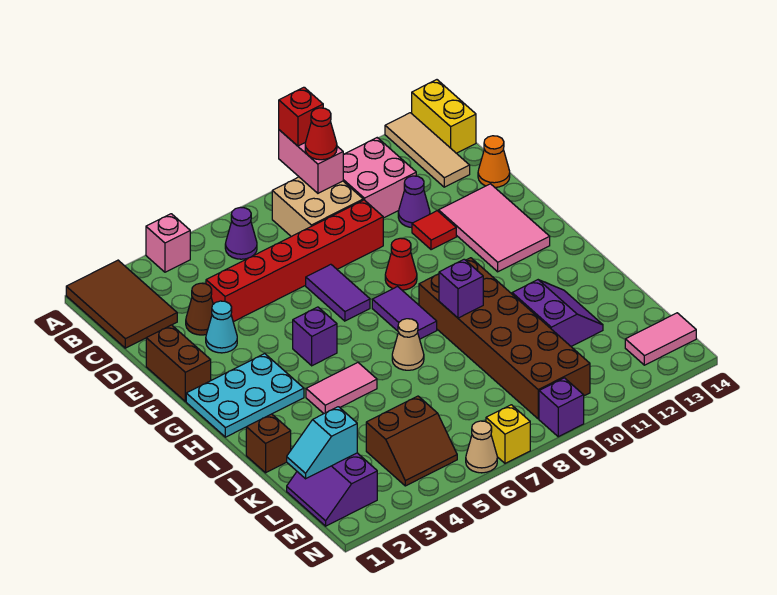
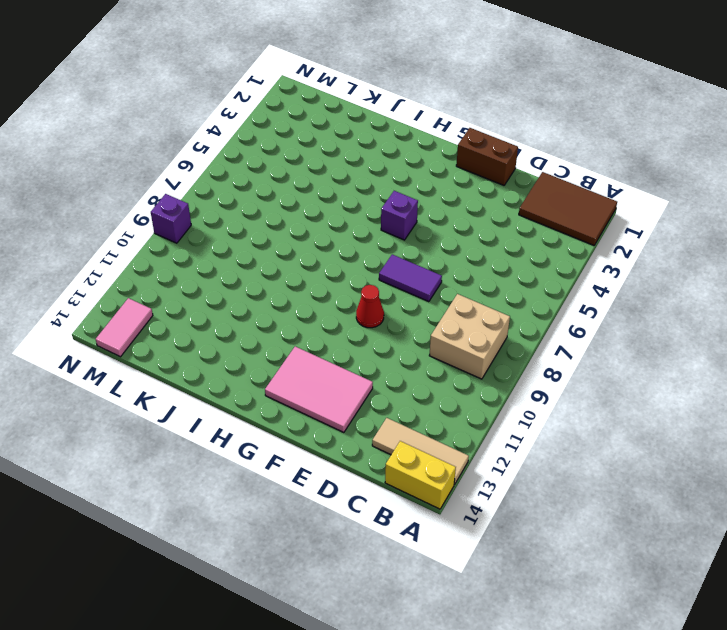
none -> pink 1x1 brick [146,214,190,272]
none -> purple 1x1 cone [225,207,257,259]
none -> pink 2x2 brick [343,138,416,218]
none -> brown 1x1 cone [186,283,213,335]

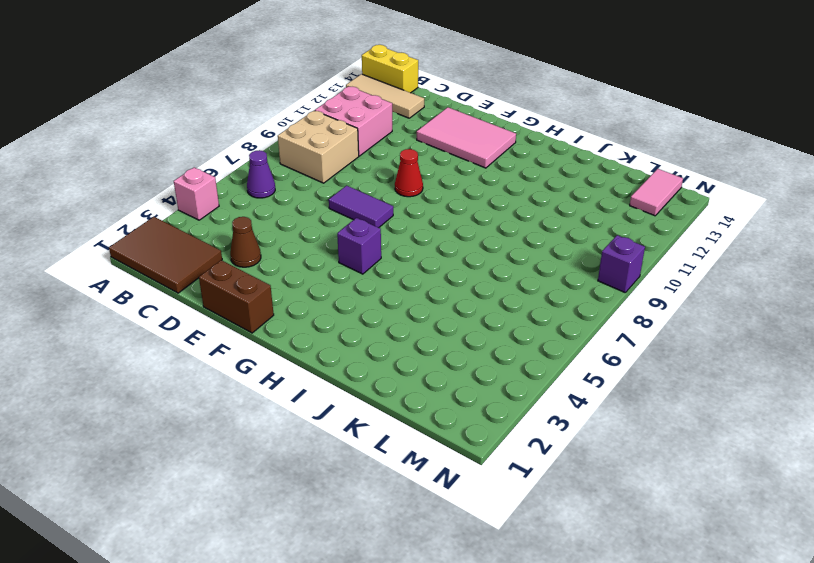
none -> red 1x6 brick [206,200,383,322]
none -> purple 1x1 cone [398,176,430,228]
none -> orange 1x1 cone [478,136,510,187]
none -> cyan 1x1 cone [206,301,237,353]

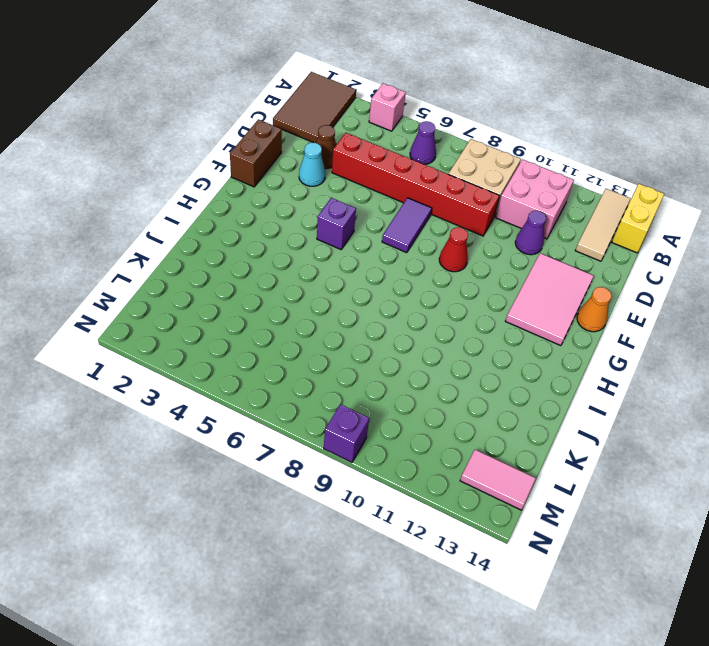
orange 1x1 cone [577,287,611,332] -> orange 1x1 cone moved to [478,136,510,187]
none -> red 1x1 tile [412,211,456,250]
none -> cyan 2x3 plate [186,354,304,437]
none -> purple 1x2 tile [372,287,437,339]
none -> brown 2x6 brick [419,258,590,419]

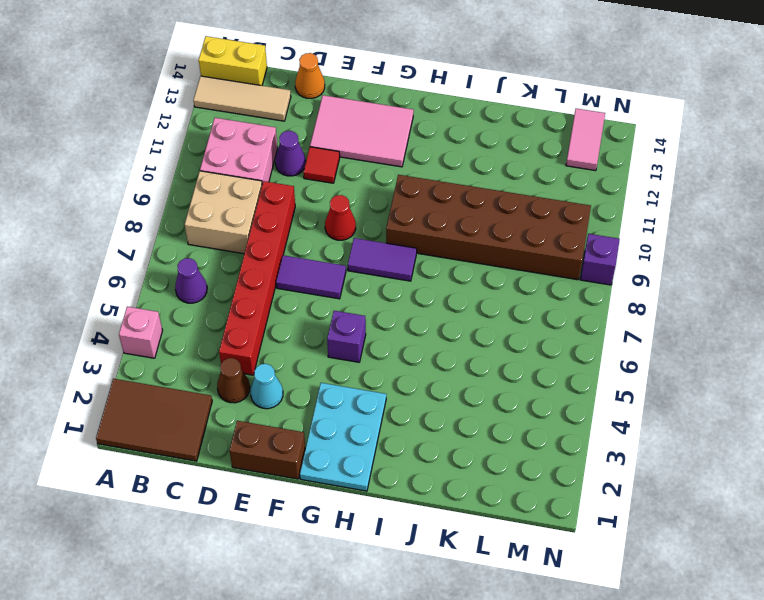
none -> pink 1x2 tile [306,362,377,413]
none -> tan 1x1 cone [392,319,424,370]
none -> brown 1x1 brick [246,414,291,473]
none -> purple 2x2 slope [512,280,603,346]

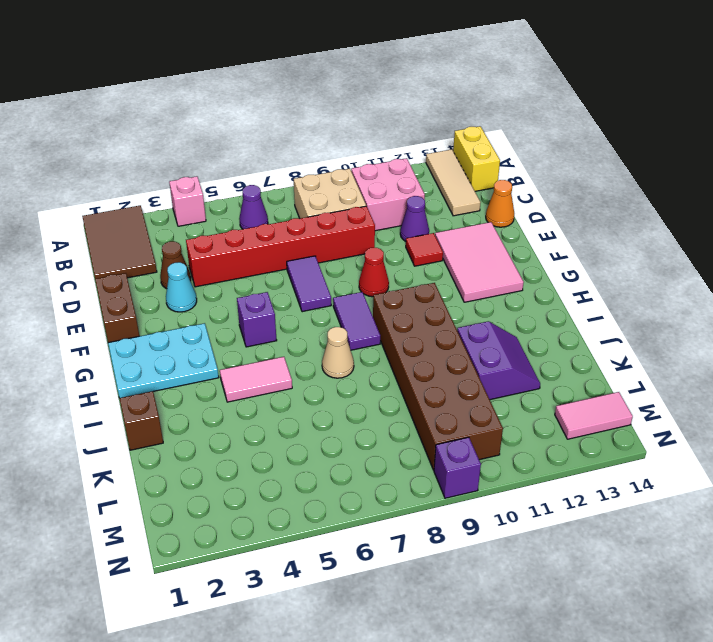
none -> purple 2x2 slope [287,453,377,526]
none -> brown 2x2 slope [366,396,457,486]
none -> tan 1x1 cone [466,421,497,473]
none -> yellow 1x1 brick [486,405,530,463]

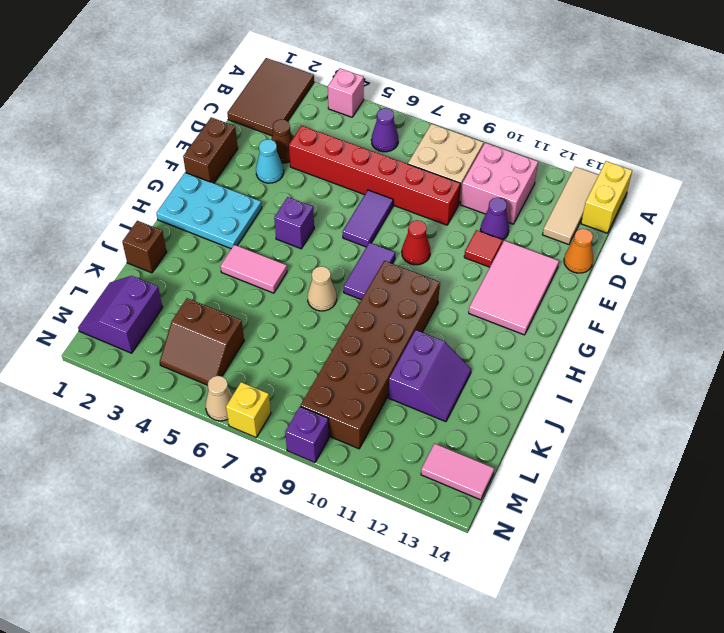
none -> pink 1x2 brick [279,130,343,193]
none -> purple 1x1 brick [439,259,483,318]
none -> cyan 1x2 slope [287,407,357,479]
none -> red 1x1 brick [279,87,323,146]

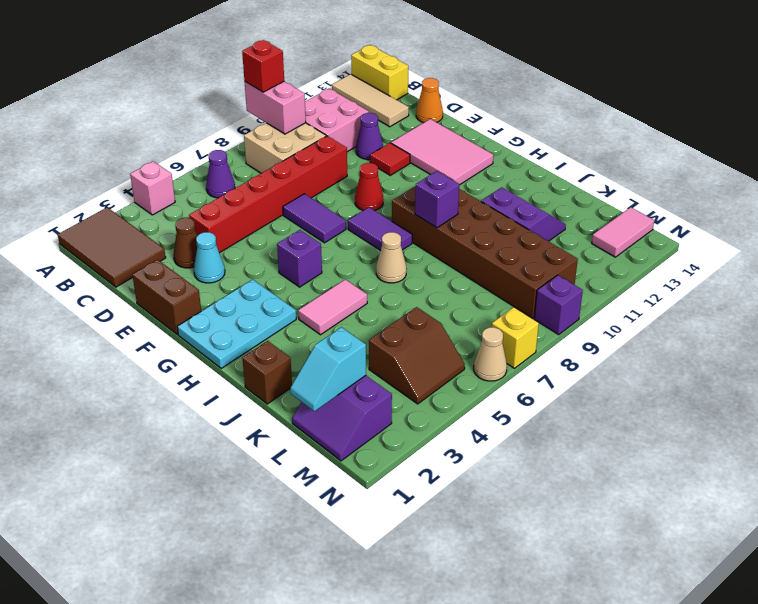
none -> red 1x1 cone [305,108,337,160]

